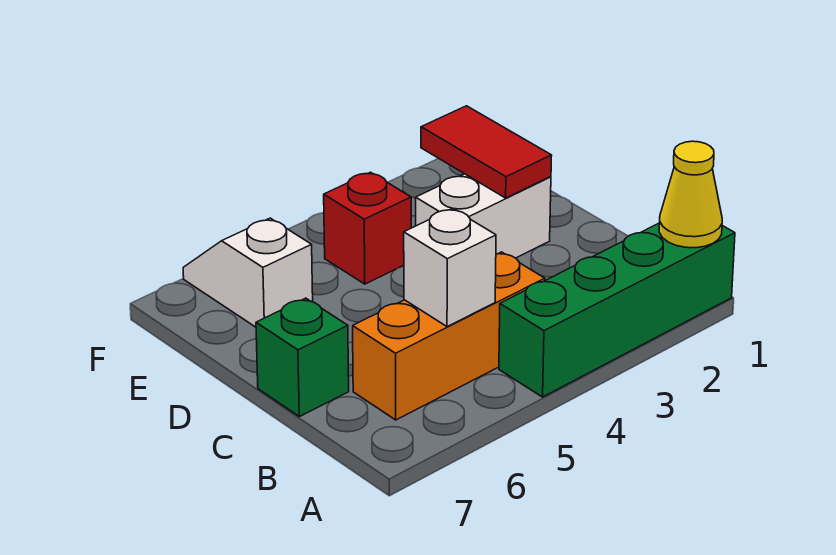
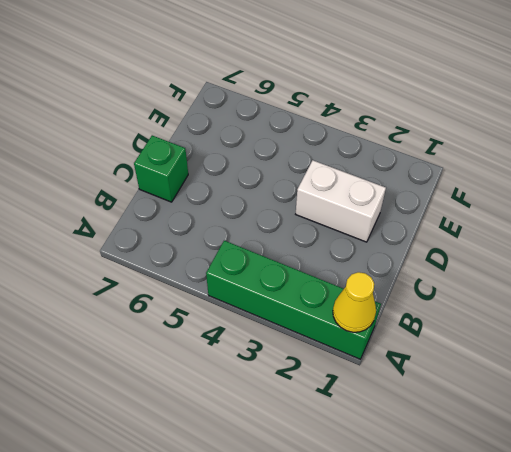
none -> orange 1x3 brick [353,252,545,420]
none -> red 1x1 brick [324,172,411,284]

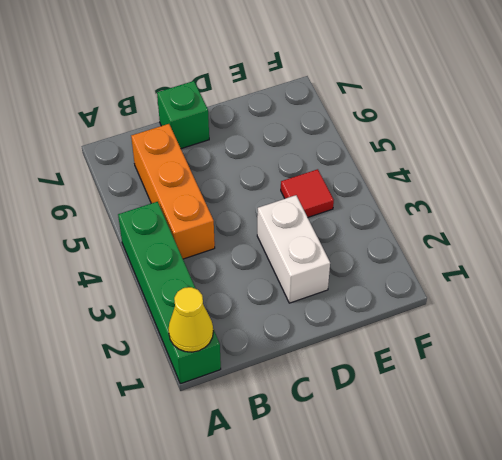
red 1x1 tile [281,169,334,217] -> red 1x1 brick [324,172,411,284]
none -> white 1x2 slope [183,218,313,327]
none -> white 1x1 brick [404,209,496,327]

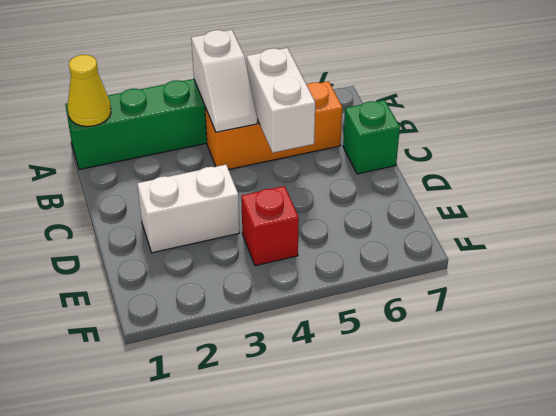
white 1x2 slope [191,30,257,132] -> white 1x2 slope moved to [183,218,313,327]
white 1x2 brick [247,48,315,153] -> white 1x1 brick [404,209,496,327]
none -> red 1x2 tile [421,106,552,198]

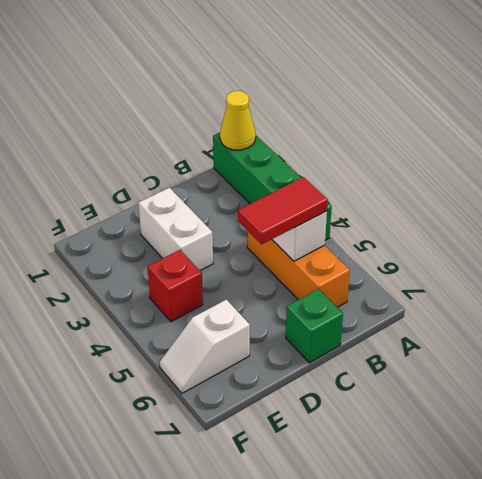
red 1x2 tile [238,177,328,245] -> red 1x2 tile moved to [421,106,552,198]

